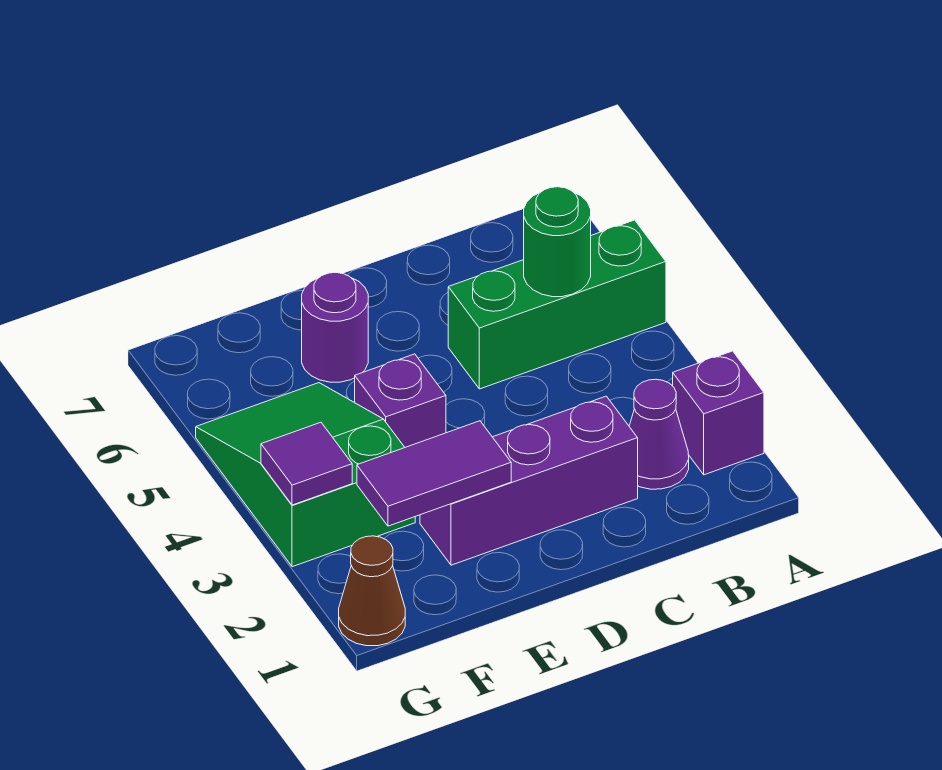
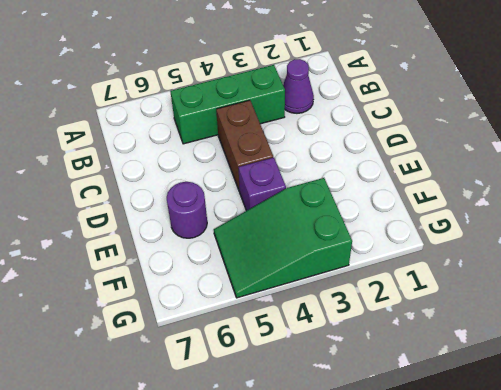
green 1x3 brick [170,65,285,144] -> green 1x3 brick turned to [448,220,666,389]
brown 1x2 brick [216,100,273,191] -> none
none -> purple 1x1 brick [673,351,764,475]
none -> purple 1x3 brick [420,396,638,565]

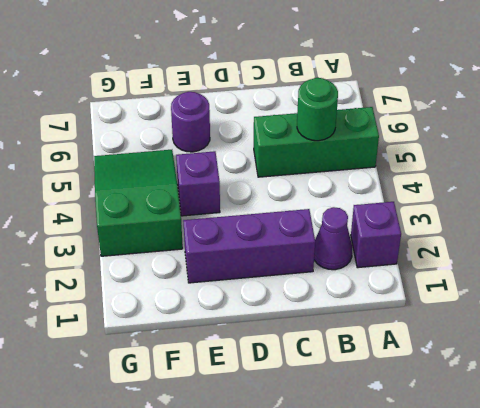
none -> brown 1x1 cone [339,536,405,646]
none -> purple 1x2 tile [357,421,511,526]

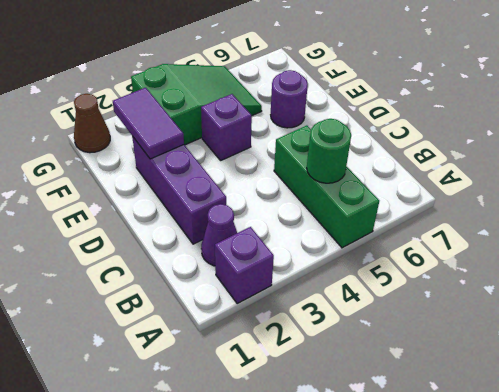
none -> purple 1x1 tile [261,422,352,505]

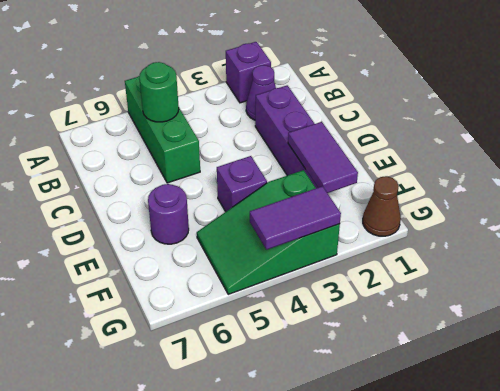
purple 1x2 tile [250,186,341,250] -> purple 1x1 tile [261,422,352,505]

